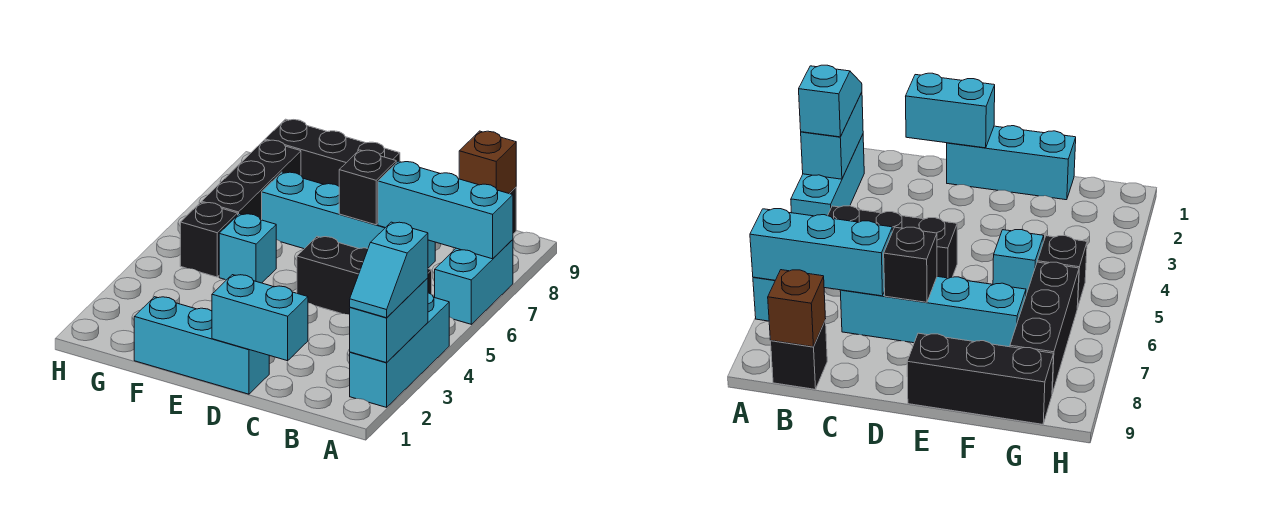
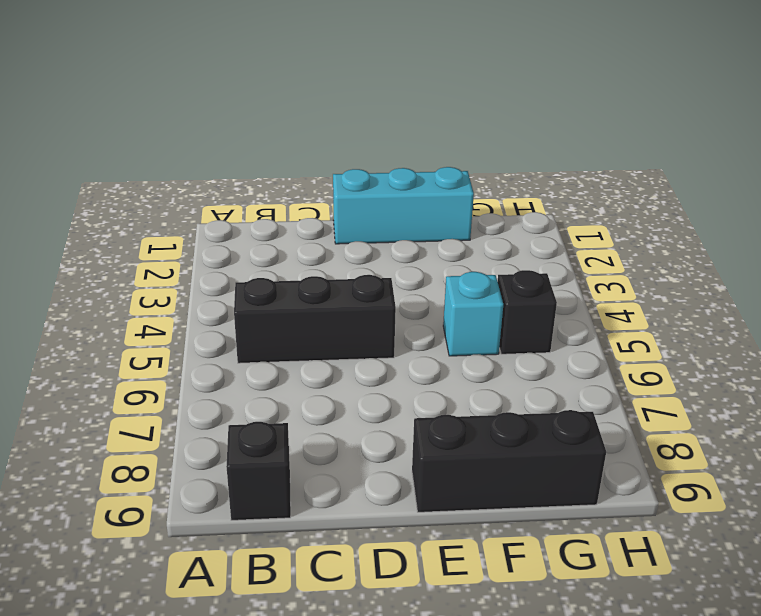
none -> cyan 1x3 brick [350,293,449,407]
none -> cyan 1x2 brick [435,240,513,324]
none -> cyan 1x4 brick [262,172,435,268]

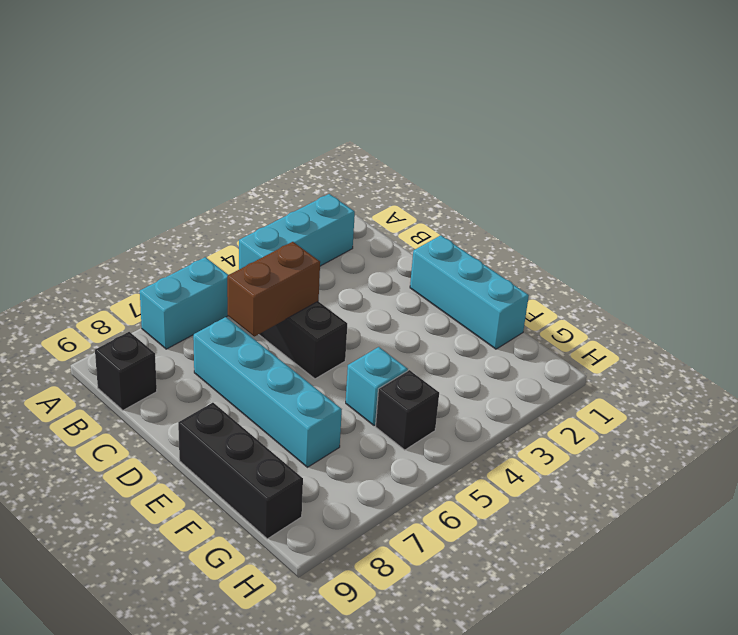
brown 1x2 brick [227,242,320,336] -> none
none -> black 1x3 brick [202,140,301,220]
none -> cyan 1x2 brick [350,278,428,363]
none -> cyan 1x3 brick [378,161,513,259]

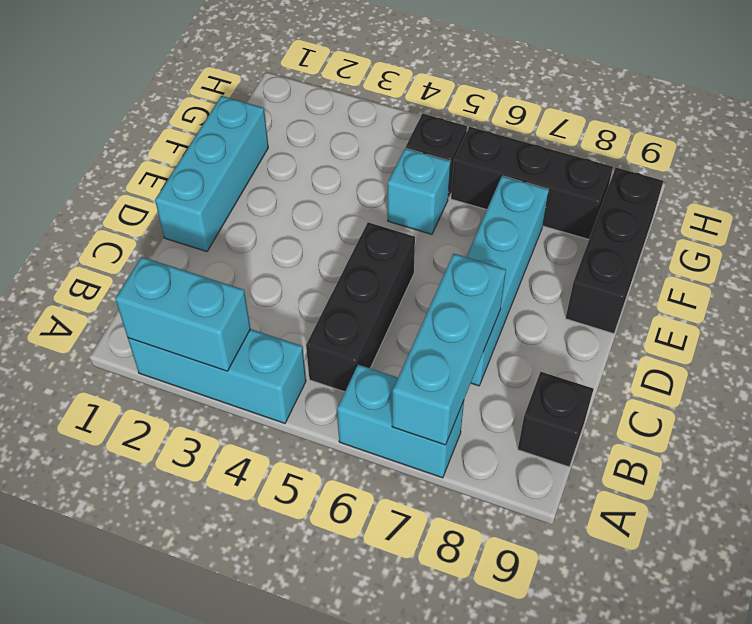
none -> brown 1x1 brick [459,131,516,193]
none -> cyan 1x2 brick [212,275,308,361]
none -> black 1x1 brick [339,150,396,225]

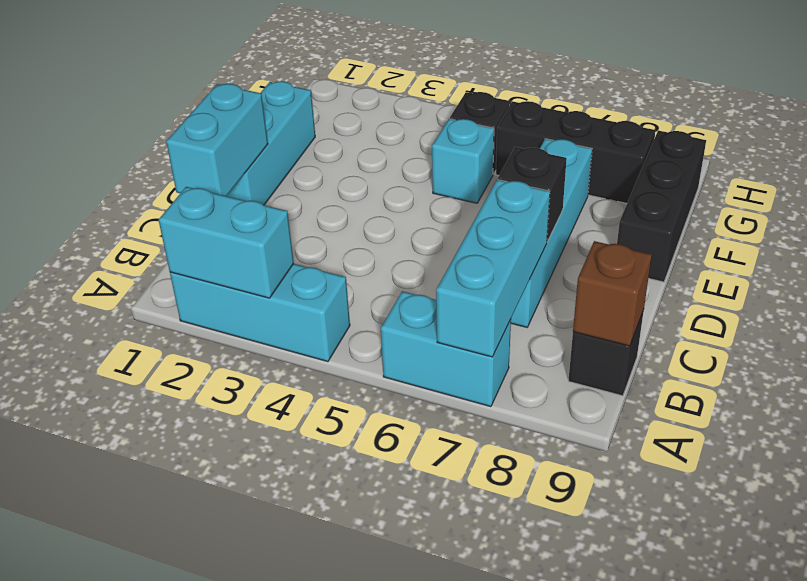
none -> black 1x3 brick [297,236,432,314]
none -> cyan 1x2 slope [350,222,428,318]

